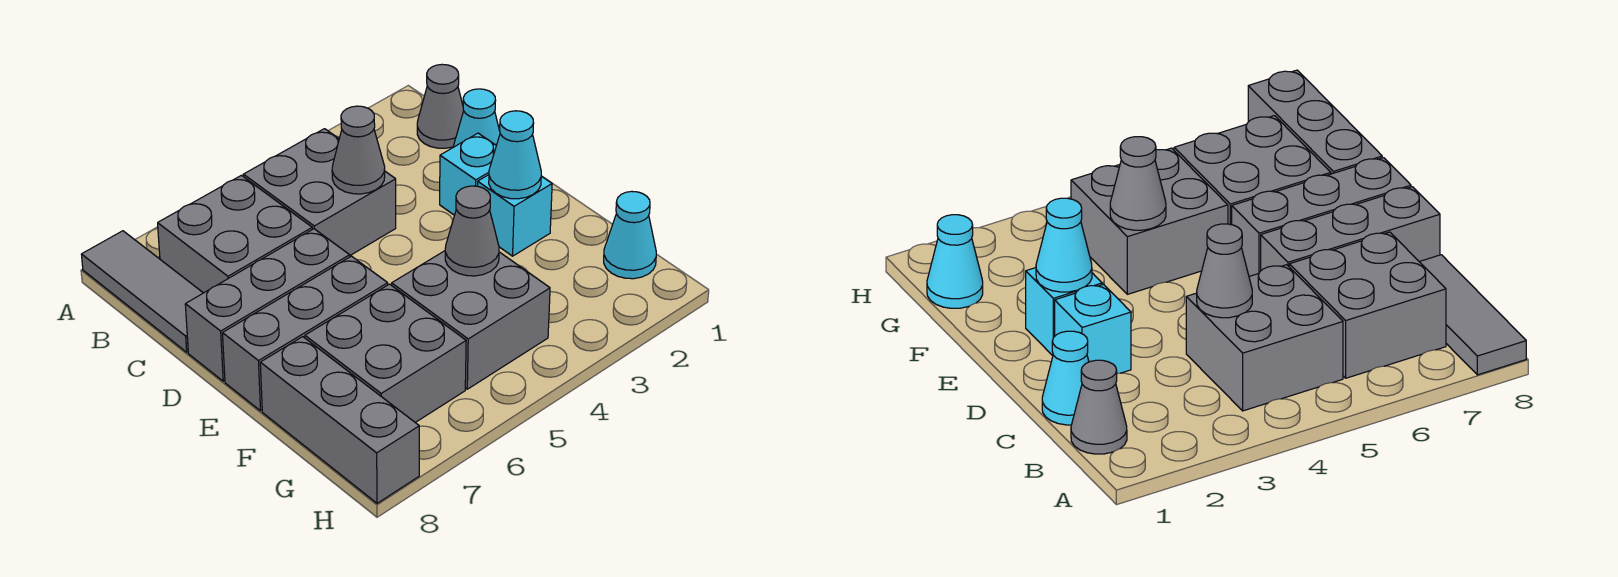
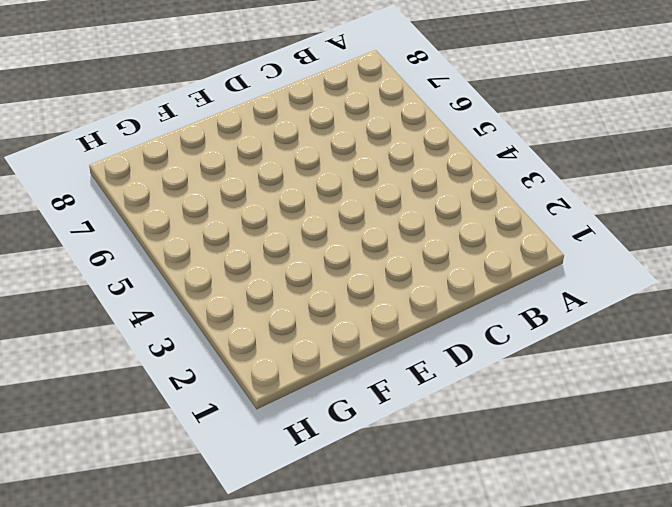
none -> grey 1x3 tile [81,231,203,352]
none -> grey 1x1 cone [417,64,464,148]
none -> grey 2x2 brick [243,129,396,255]

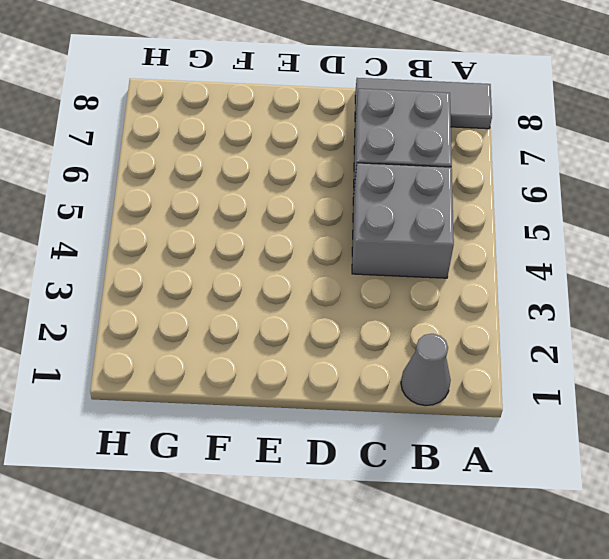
none -> cyan 1x1 cone [453,89,500,147]
none -> cyan 1x1 brick [440,133,496,215]
none -> grey 1x3 brick [185,229,350,381]

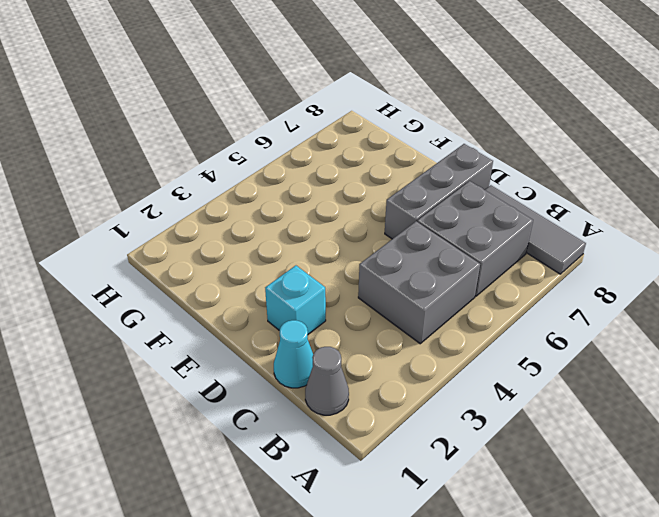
none -> cyan 1x1 brick [478,175,552,256]
none -> grey 1x3 brick [223,256,388,411]
none -> grey 2x2 brick [392,251,550,389]

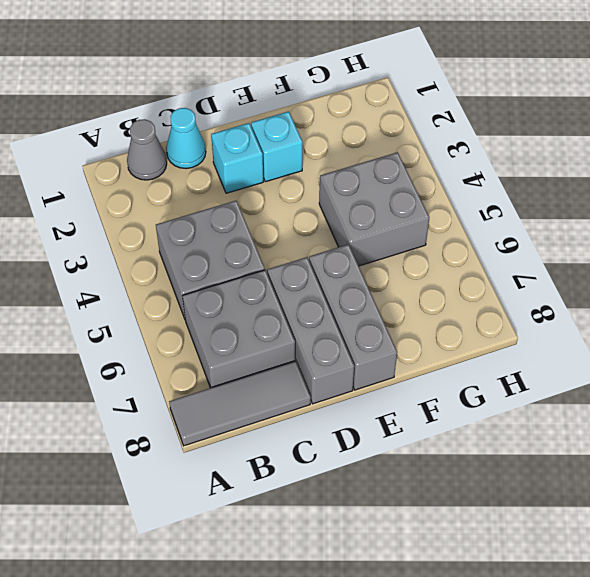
none -> grey 2x2 brick [305,284,466,423]
none -> grey 1x3 brick [260,337,419,503]
none -> cyan 1x1 cone [604,191,656,279]

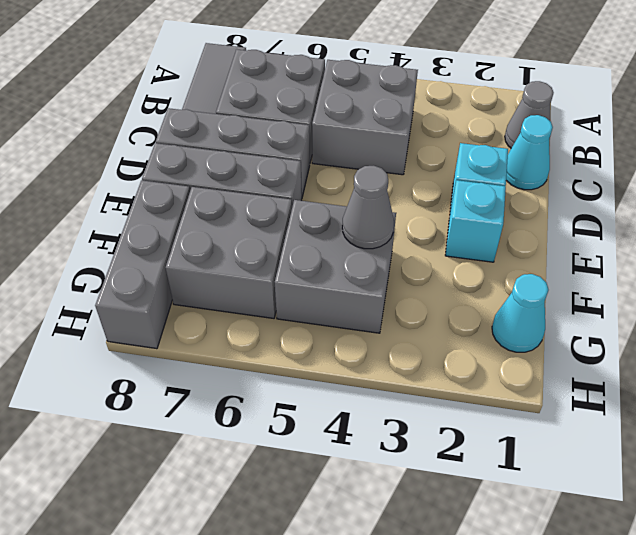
none -> grey 1x1 cone [332,106,385,194]
none -> cyan 1x1 cone [489,111,541,199]

